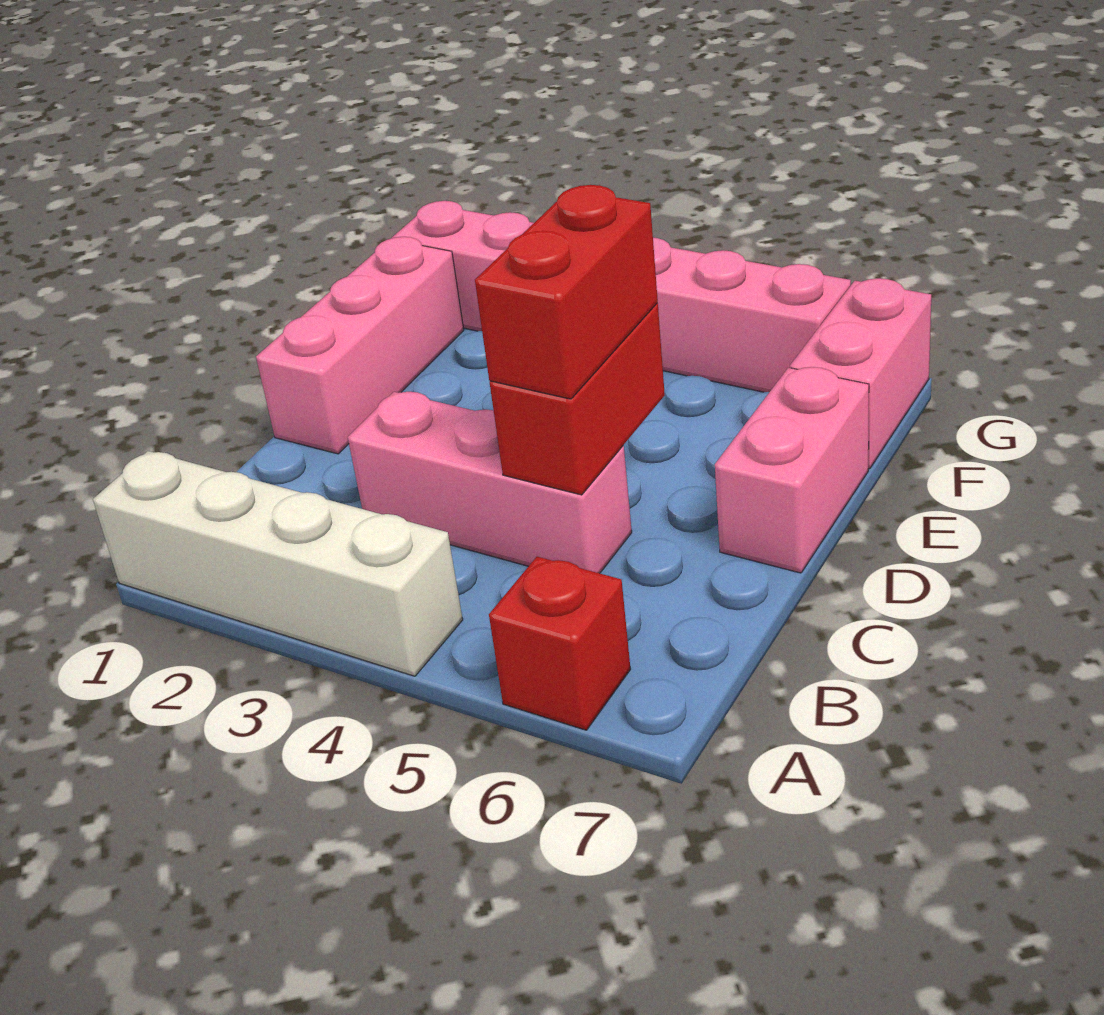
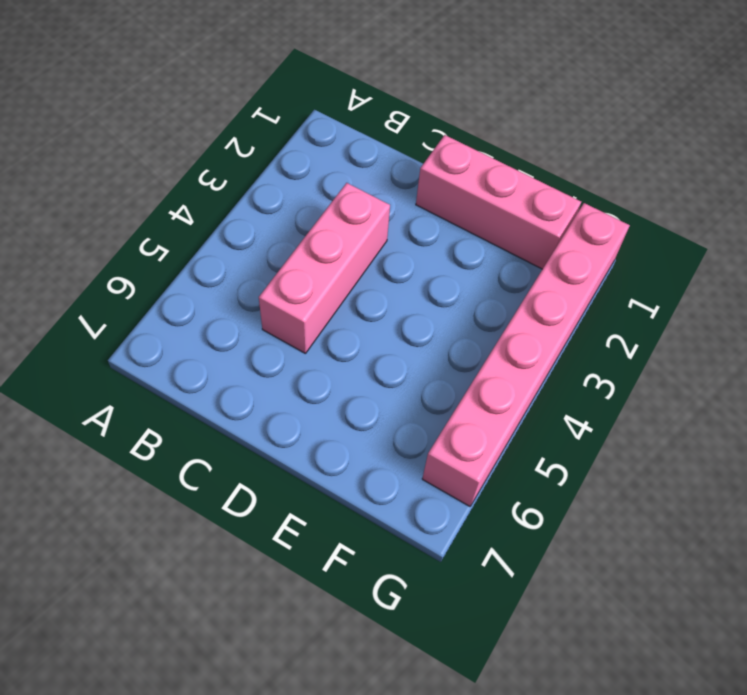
none -> white 1x4 brick [93,451,463,676]
none -> red 1x1 brick [489,557,630,730]

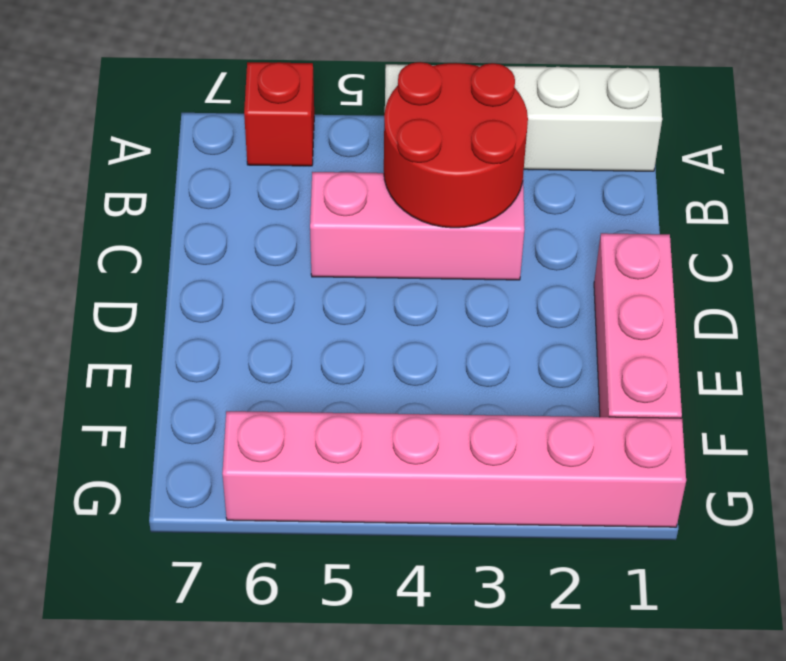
red 2x2 round brick [384,62,528,228] -> none
none -> pink 1x2 brick [715,367,869,573]
none -> pink 1x2 brick [790,278,931,469]

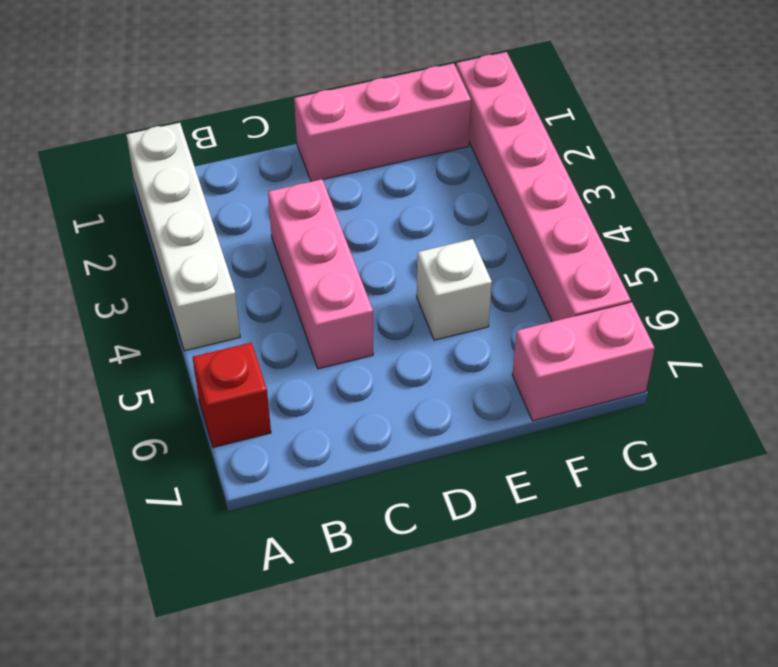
white 1x1 brick [417,239,492,340] -> none
none -> pink 1x2 brick [715,367,869,573]
none -> red 1x2 brick [490,303,665,495]

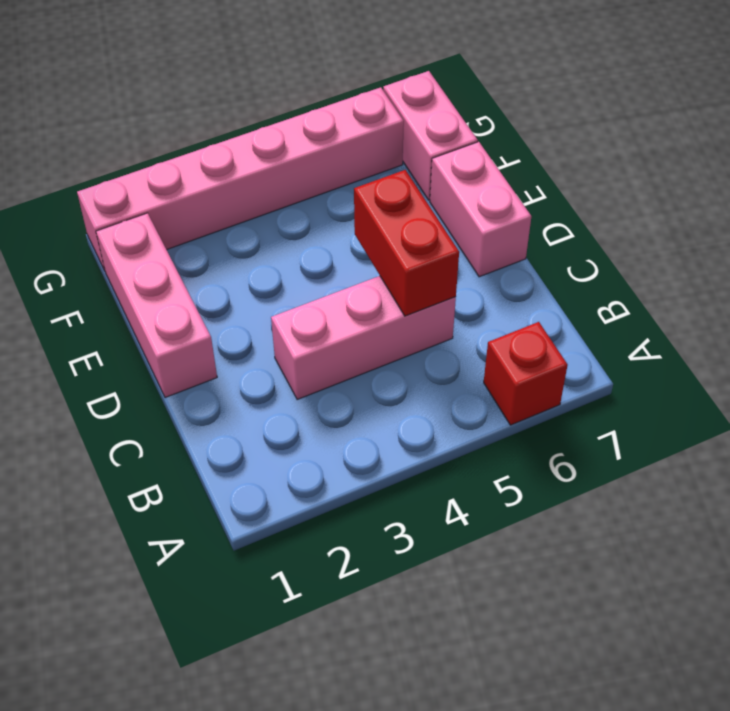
none -> white 1x4 brick [93,451,463,676]
none -> red 1x2 brick [475,185,658,399]

